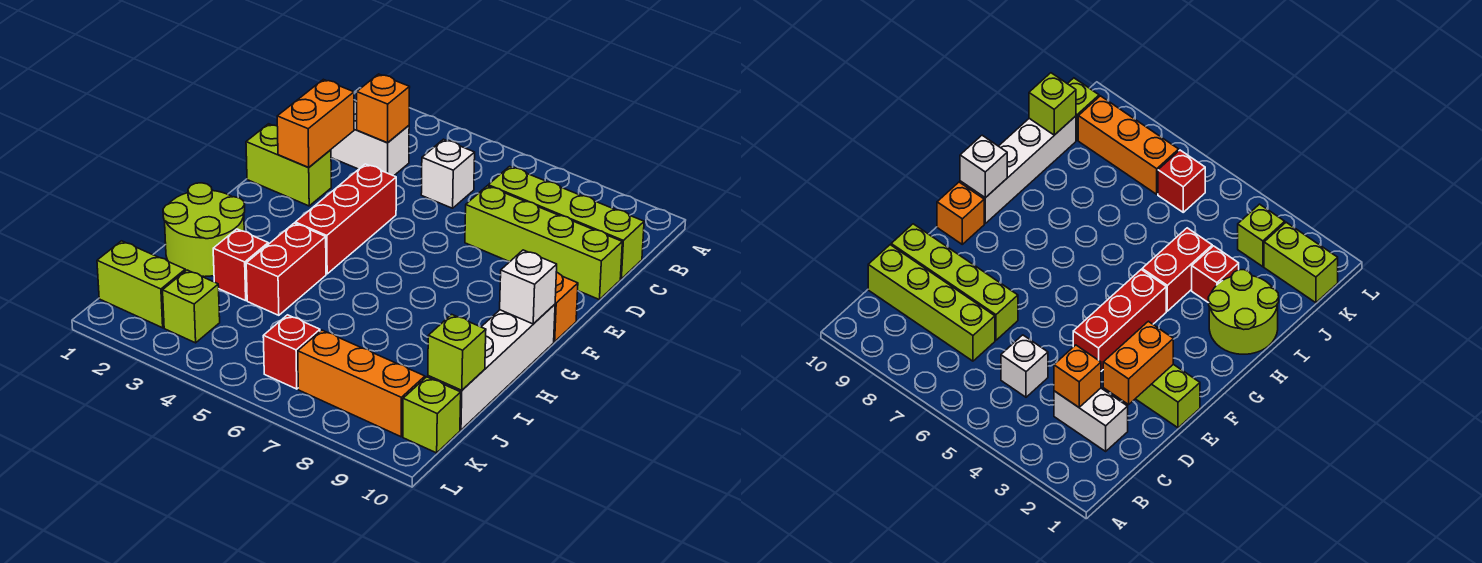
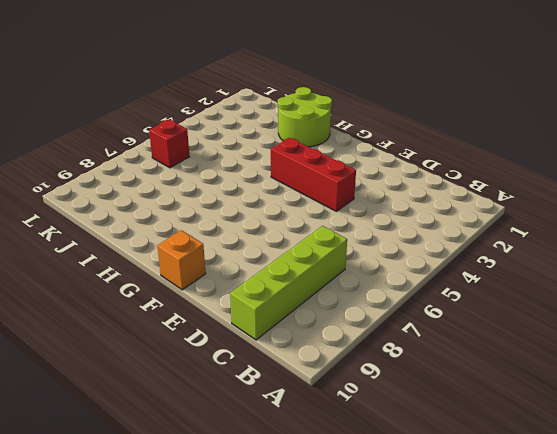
none -> white 1x2 brick [331,102,409,176]
none -> white 1x1 brick [421,139,475,208]
none -> lime 1x4 brick [465,186,622,300]

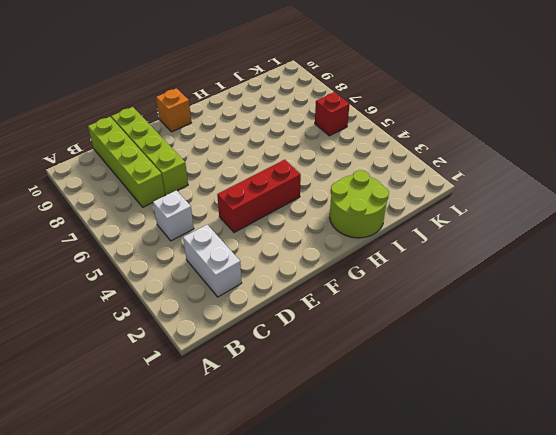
none -> lime 1x2 brick [246,124,331,206]
none -> white 1x4 brick [428,304,555,430]
none -> red 1x2 brick [246,223,326,315]

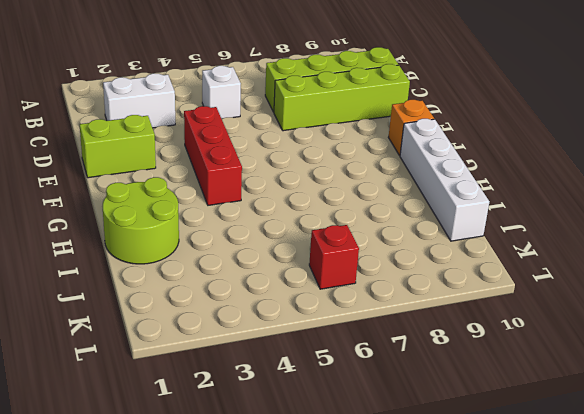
none -> red 1x2 brick [246,223,326,315]
none -> red 1x1 brick [213,229,268,301]
none -> lime 1x2 brick [97,241,185,328]

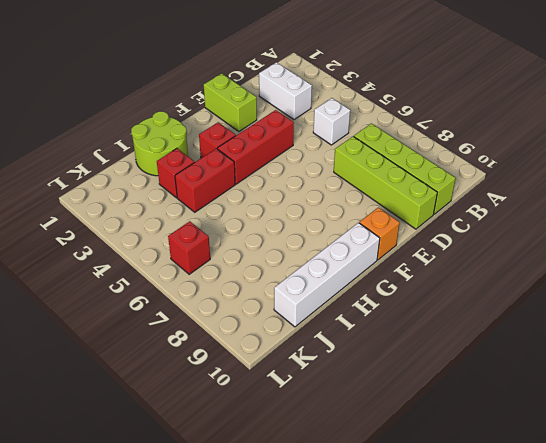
red 1x1 brick [199,122,236,158] -> none
none -> lime 1x2 brick [97,241,185,328]
none -> lime 1x1 brick [163,270,220,343]
none -> orange 1x3 brick [298,330,425,437]

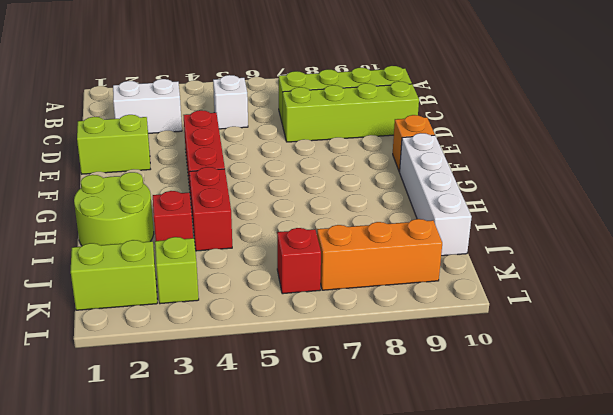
none -> lime 1x1 brick [403,377,461,453]
none -> orange 1x1 brick [357,74,410,143]
none -> orange 1x2 brick [277,79,354,168]

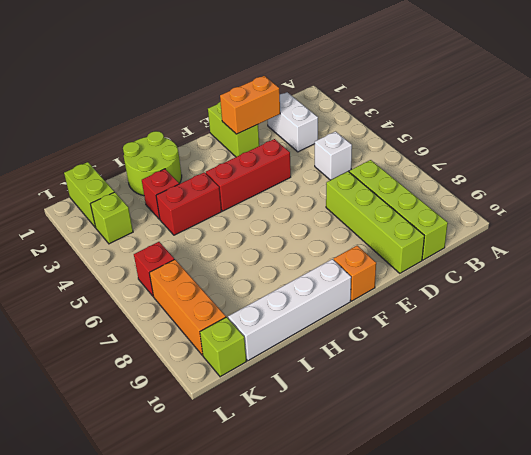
none -> orange 1x1 brick [357,74,410,143]
none -> white 1x1 brick [500,250,557,324]
none -> lime 1x1 brick [428,314,486,390]

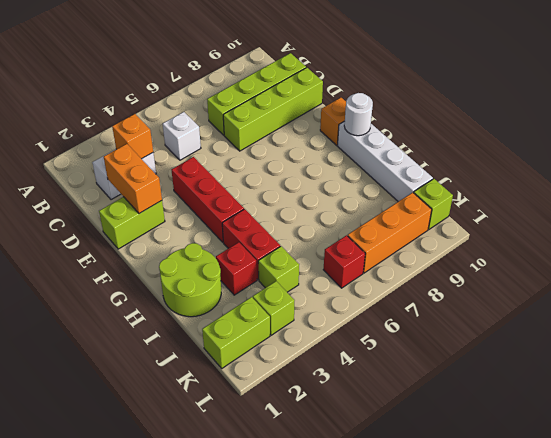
white 1x1 round brick [344,93,373,136] -> white 1x1 brick [500,250,557,324]
lime 1x1 brick [258,246,299,292] -> lime 1x1 brick moved to [428,314,486,390]

